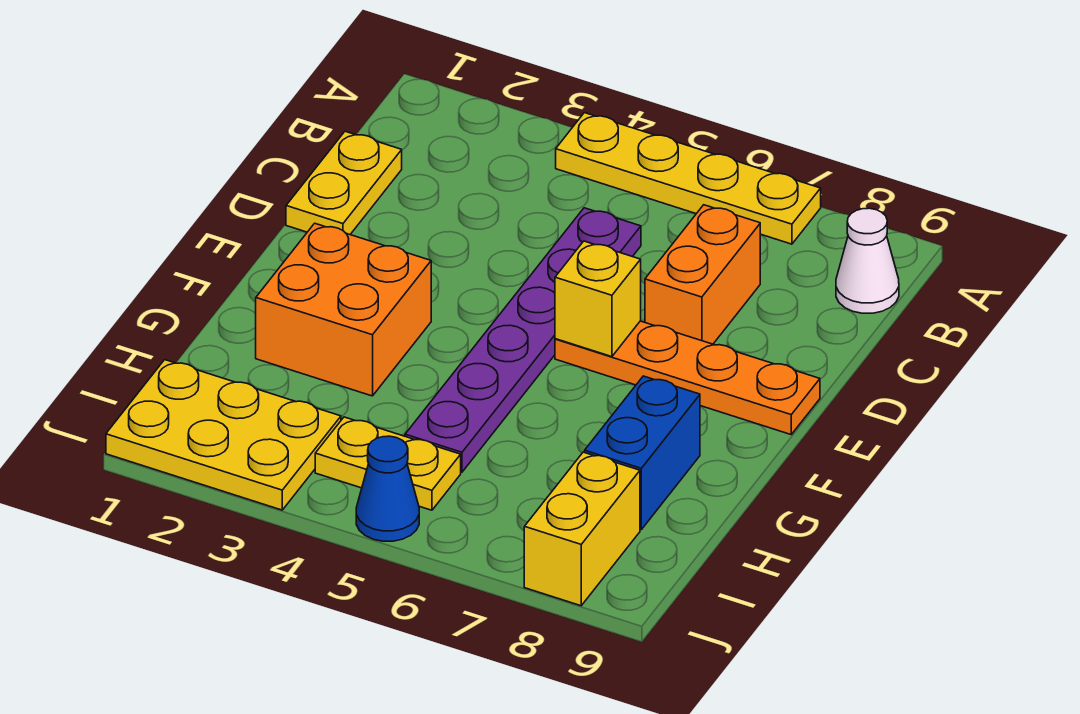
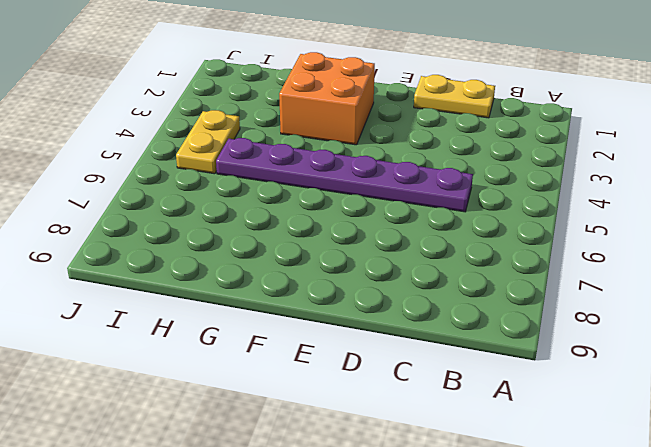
none -> yellow 1x4 plate [556,113,821,244]
none -> white 1x1 cone [836,208,899,313]
none -> orange 1x2 brick [645,205,760,344]

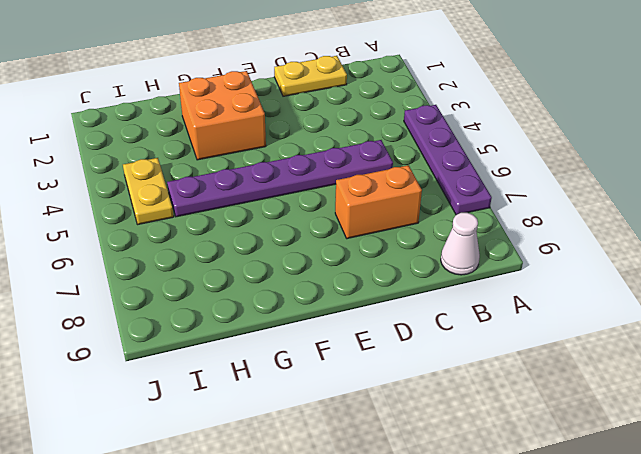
purple 1x4 plate [404,105,492,215] -> yellow 1x4 plate [556,113,821,244]
none -> orange 1x4 plate [555,321,820,434]
none -> blue 1x2 brick [585,376,700,530]
none -> yellow 2x3 plate [106,360,341,510]

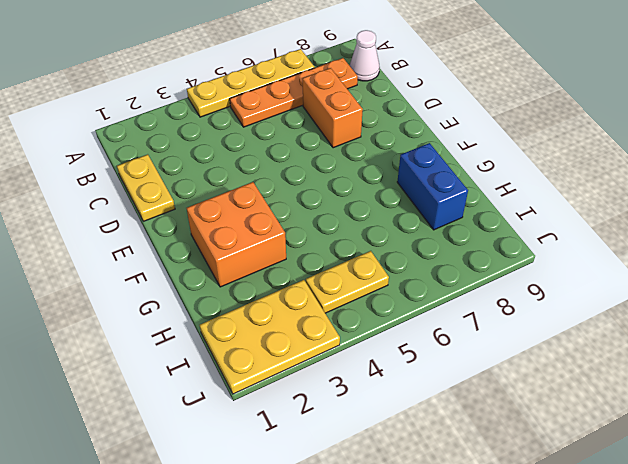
orange 1x4 plate [230,58,358,127] -> orange 1x4 plate moved to [555,321,820,434]
none -> purple 1x6 plate [405,208,641,472]
none -> yellow 1x2 brick [524,452,640,606]
none -> blue 1x1 cone [356,436,419,541]

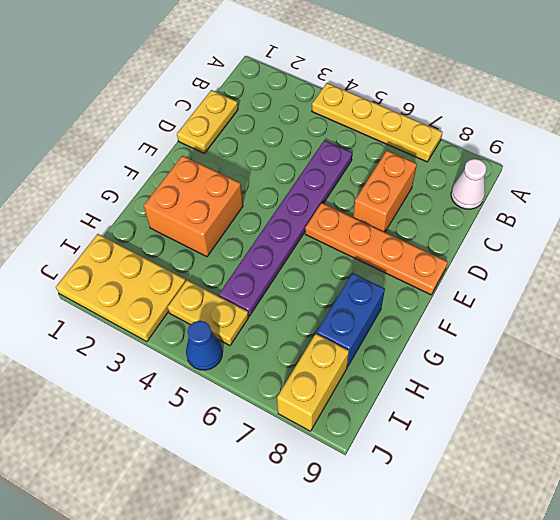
none -> yellow 1x1 brick [555,241,641,357]

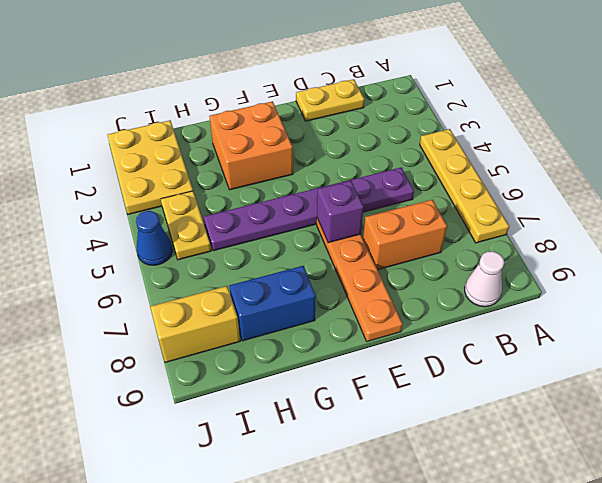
purple 1x1 brick [317,181,364,243] -> yellow 1x1 brick [555,241,641,357]

